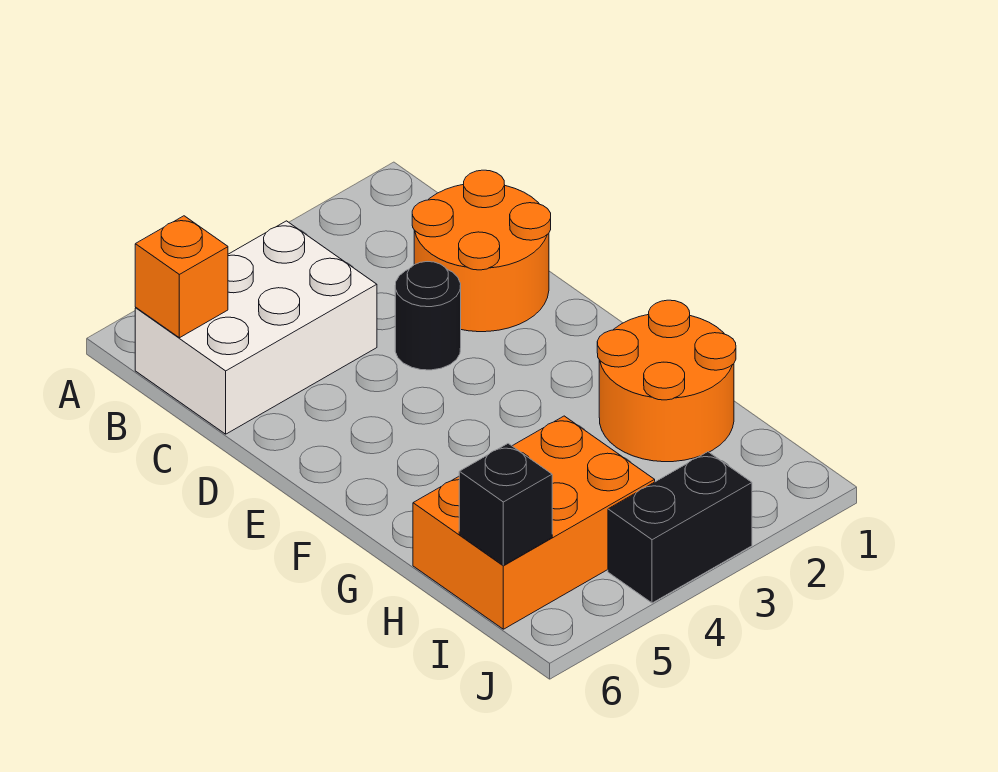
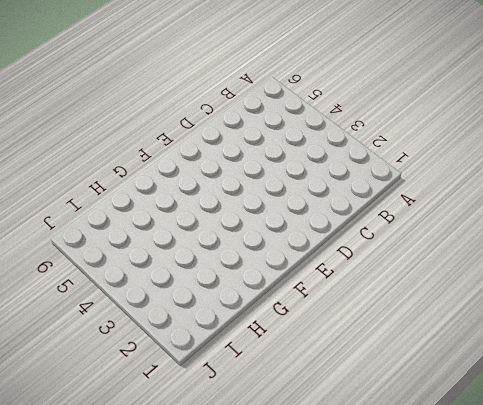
none -> white 2x3 brick [135,221,377,434]
none -> orange 2x2 round brick [412,170,551,332]

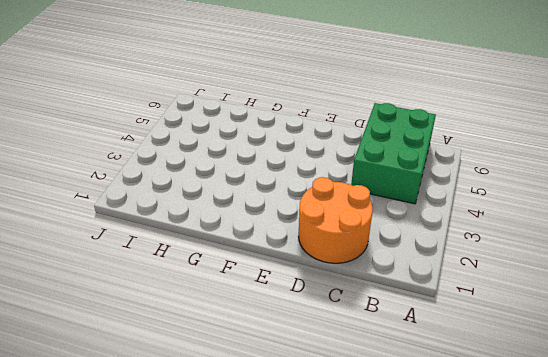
green 2x3 brick [351,103,436,204] -> white 2x3 brick [135,221,377,434]
none -> black 1x1 round brick [395,262,461,370]
none -> orange 2x2 round brick [597,300,736,462]

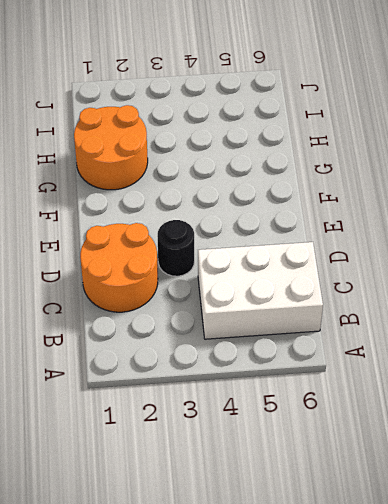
none -> orange 2x3 brick [413,416,655,629]
none -> black 1x2 brick [608,452,752,603]

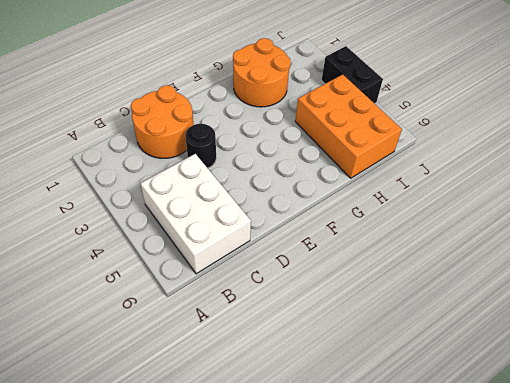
none -> orange 1x1 brick [135,216,228,338]
none -> black 1x1 brick [459,444,552,565]

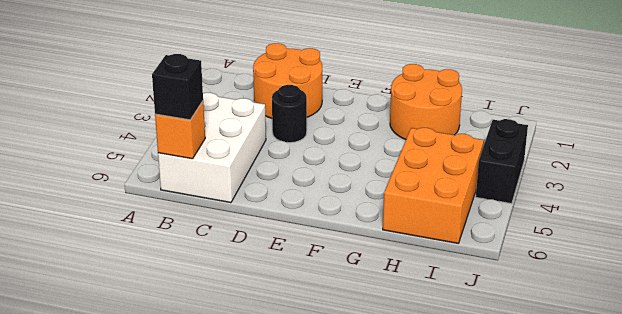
black 1x1 brick [152,54,203,120] -> black 1x1 brick moved to [459,444,552,565]

